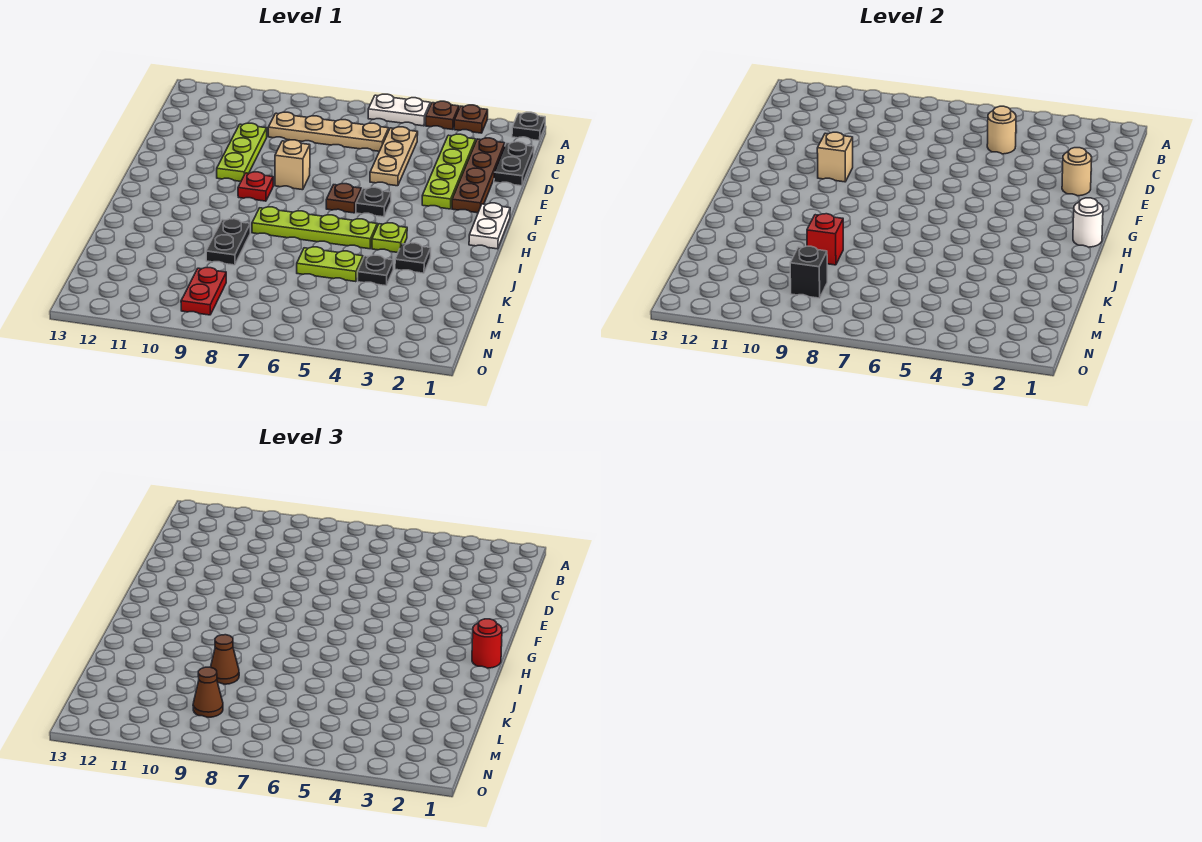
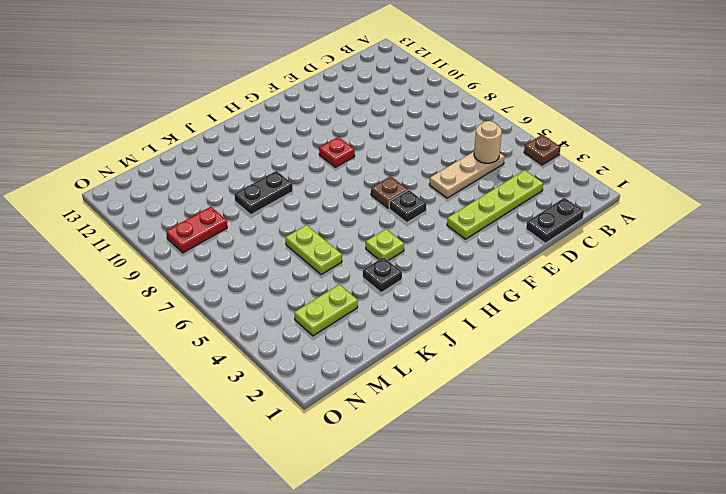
lime 1x2 plate [294,284,358,336] -> none
none -> black 1x1 plate [512,112,545,141]
none -> brown 1x1 plate [454,105,488,133]
none -> white 1x2 plate [368,94,430,126]
none -> brown 1x4 plate [452,138,505,213]

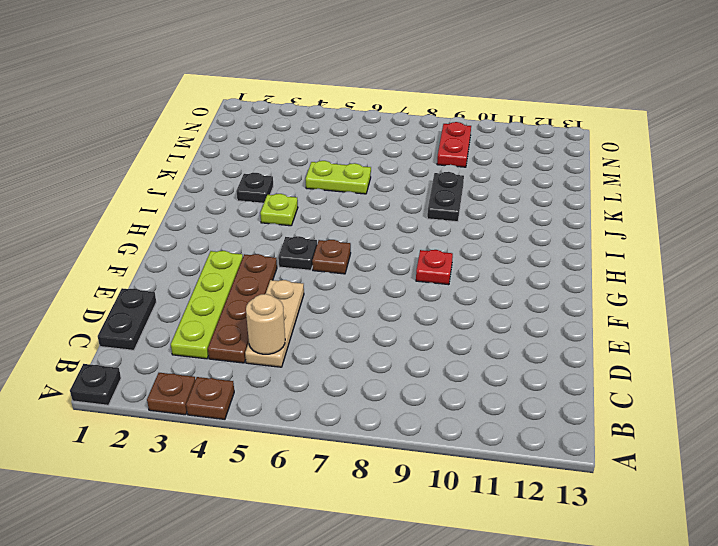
brown 1x4 plate [208,254,277,363] -> brown 1x4 plate moved to [452,138,505,213]
none -> white 1x2 plate [368,94,430,126]
none -> tan 1x4 plate [268,112,389,151]
none -> lime 1x3 plate [217,123,267,181]
none -> tan 1x1 brick [275,140,310,190]

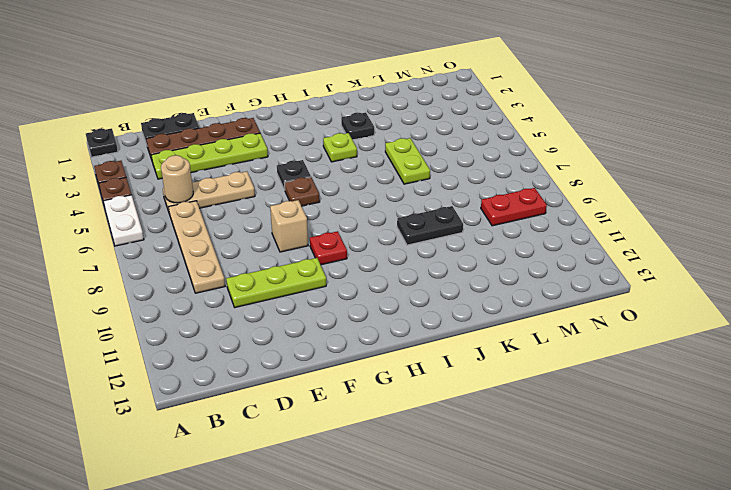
none -> white 1x2 plate [469,203,510,249]
none -> lime 1x4 plate [252,207,377,249]
none -> black 1x1 plate [358,255,393,286]
none -> tan 1x1 round brick [1062,148,1092,196]

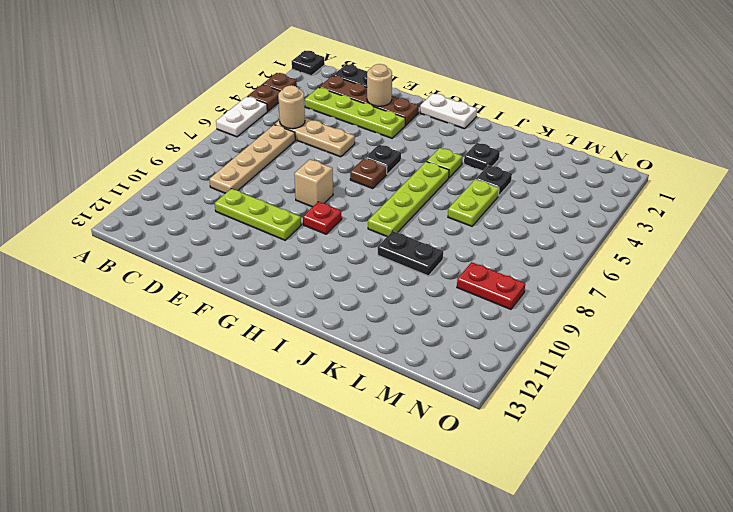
none -> tan 1x1 brick [817,132,853,182]
none -> white 1x1 round brick [1073,198,1103,247]
none -> red 1x1 brick [807,214,843,265]
none -> black 1x1 brick [790,246,827,298]

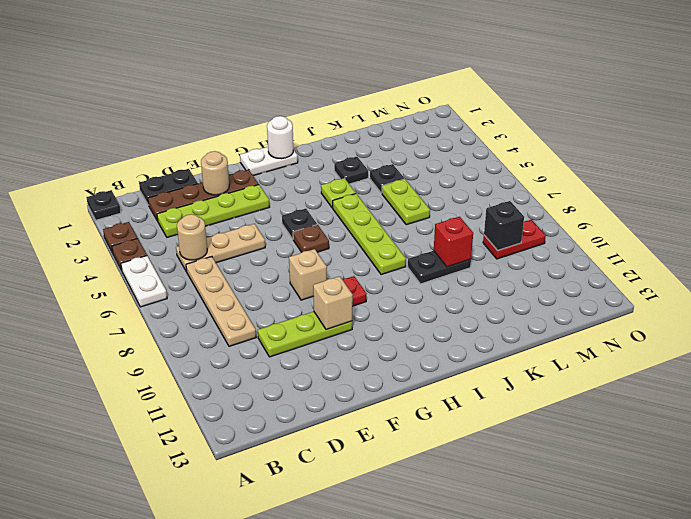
none -> red 1x1 round brick [472,619,502,668]
none -> brown 1x1 cone [211,635,239,684]
none -> brown 1x1 cone [193,667,223,717]

